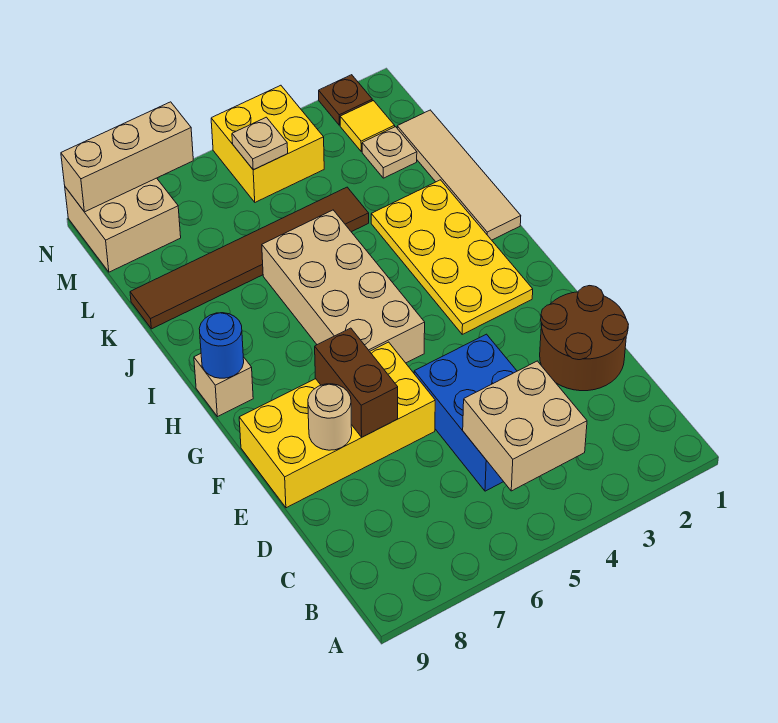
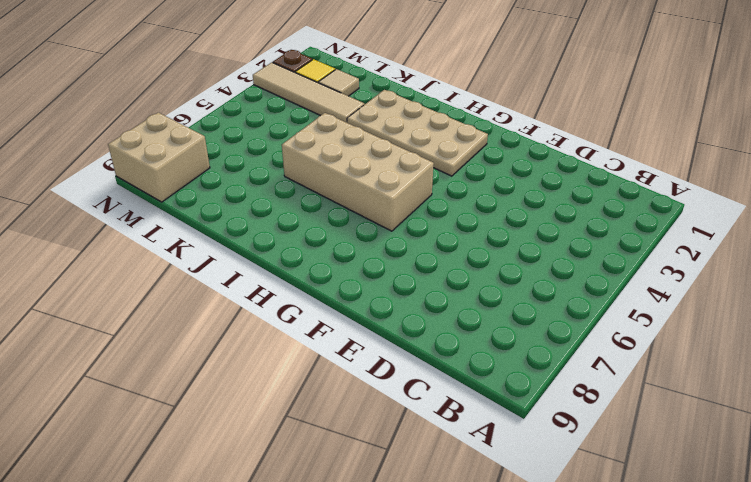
tan 2x4 plate [347,90,488,176] -> yellow 2x4 plate [371,180,533,334]
tan 1x4 tile [253,62,364,123] -> tan 1x4 tile moved to [397,110,521,240]
tan 1x1 tile [318,69,359,96] -> tan 1x1 plate [362,127,417,178]
none -> blue 2x3 brick [414,334,517,491]
none -> brown 2x2 round brick [540,286,628,391]
none -> yellow 2x4 brick [239,342,435,508]

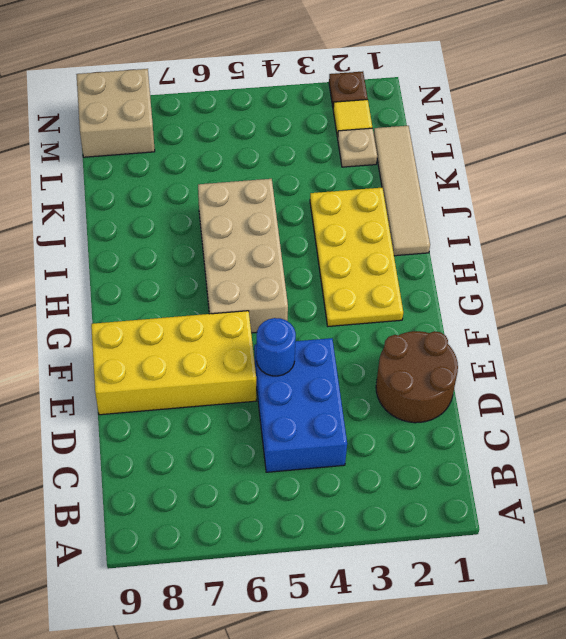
blue 1x1 round brick [256,318,296,376] -> blue 1x1 round brick moved to [199,313,244,378]
none -> tan 1x1 brick [194,354,253,417]
none -> brown 1x6 tile [130,187,369,329]
none -> yellow 2x2 brick [211,85,324,202]

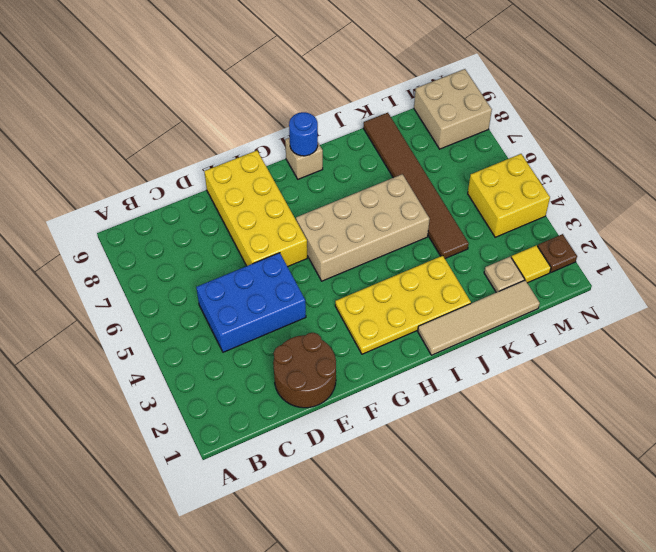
none -> tan 2x2 brick [463,361,587,491]
none -> brown 1x2 brick [315,328,398,437]
none -> tan 1x1 round brick [308,384,352,450]

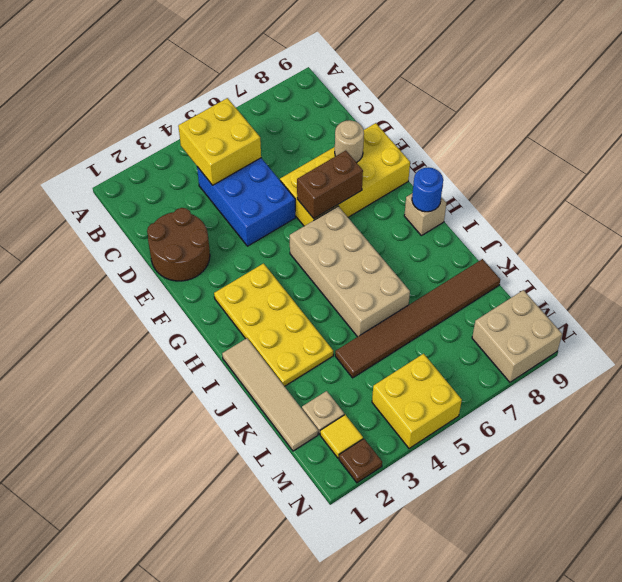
yellow 2x2 brick [178,98,261,185] -> tan 2x2 brick [463,361,587,491]
brown 1x2 brick [297,151,363,218] -> brown 1x2 brick turned to [315,328,398,437]
none -> tan 1x1 plate [232,117,288,170]
none -> tan 1x3 brick [61,102,193,212]

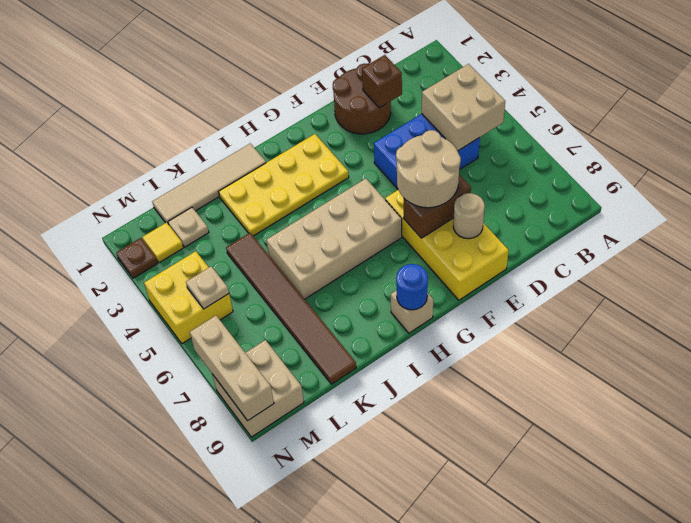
brown 1x1 brick [362,55,402,108] -> none
tan 2x2 round brick [396,130,461,208] -> none

